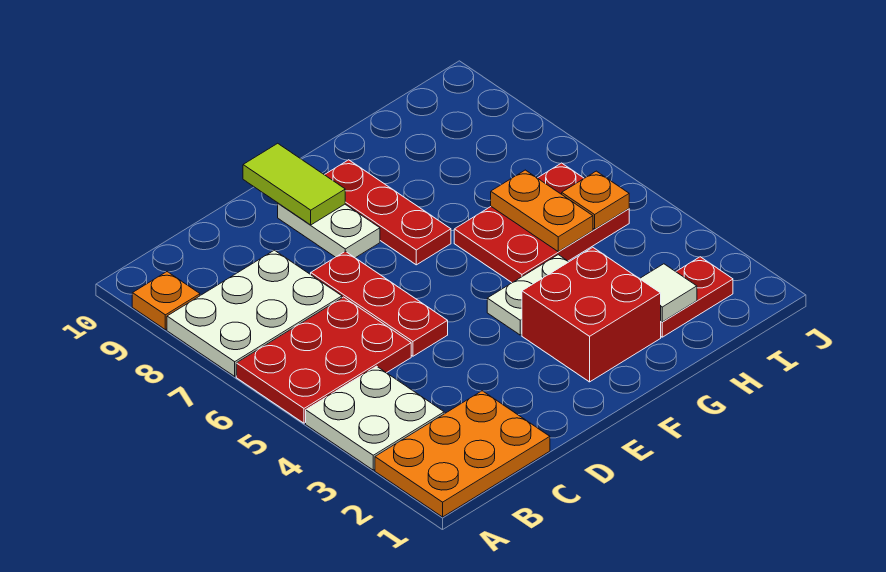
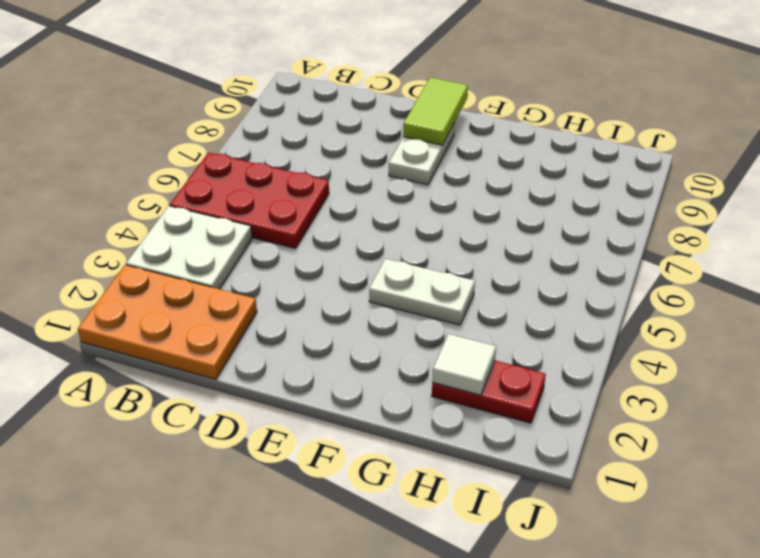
none -> white 2x3 plate [167,250,342,376]
none -> orange 1x1 plate [132,272,200,330]
none -> red 1x3 plate [311,251,448,356]

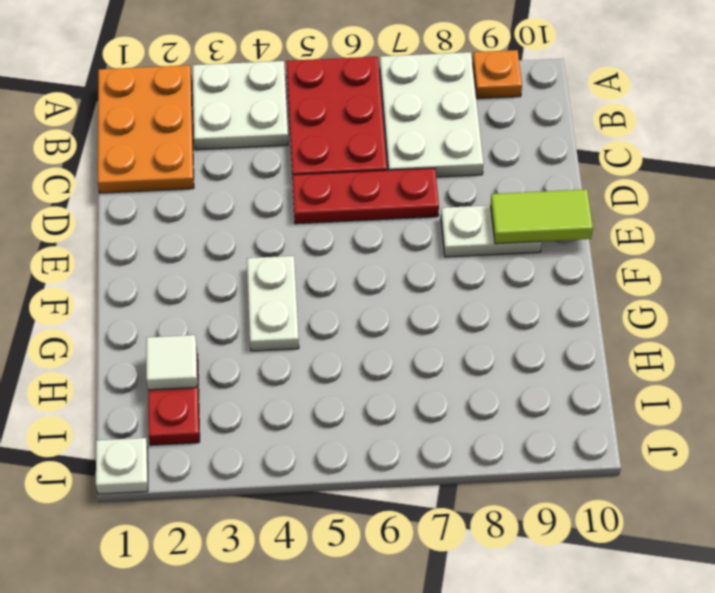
white 1x1 plate [96,438,148,494] -> none
none -> red 2x2 brick [522,247,661,382]
none -> red 1x3 plate [325,160,451,265]
none -> red 2x3 plate [454,163,629,283]

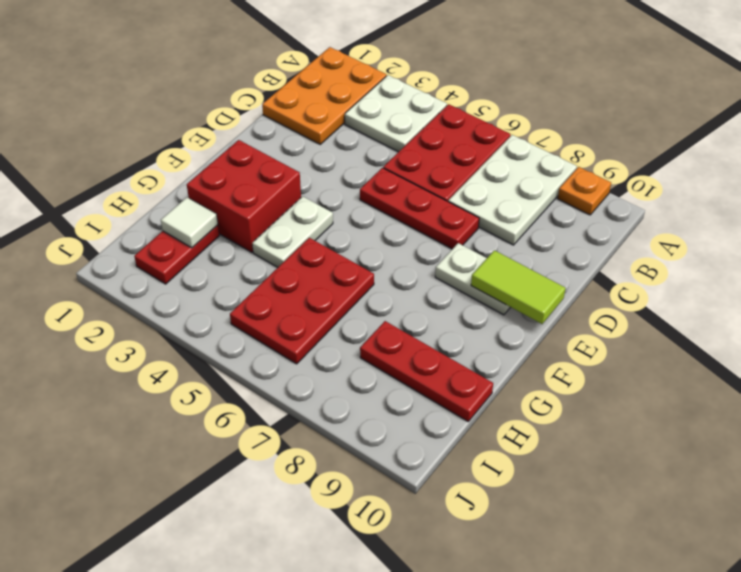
red 1x3 plate [360,321,493,421] -> red 1x3 plate moved to [325,160,451,265]
none -> orange 1x2 plate [491,170,593,252]
none -> orange 1x1 plate [562,171,629,229]

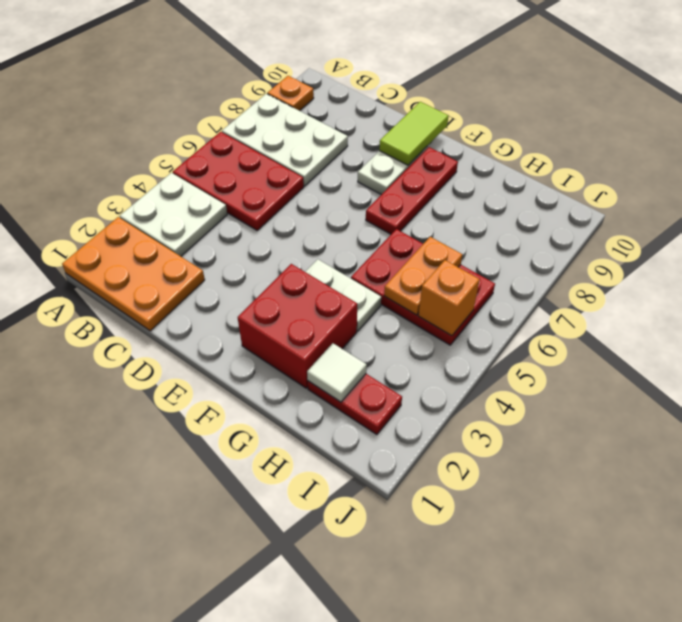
orange 1x1 brick [418,260,480,336] -> orange 1x1 plate [562,171,629,229]
none -> red 1x3 plate [311,251,448,356]

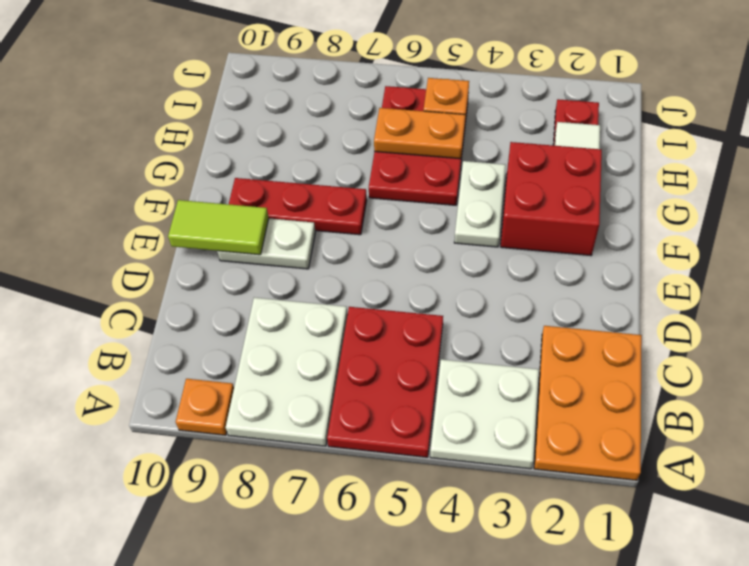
none -> red 1x3 plate [311,251,448,356]

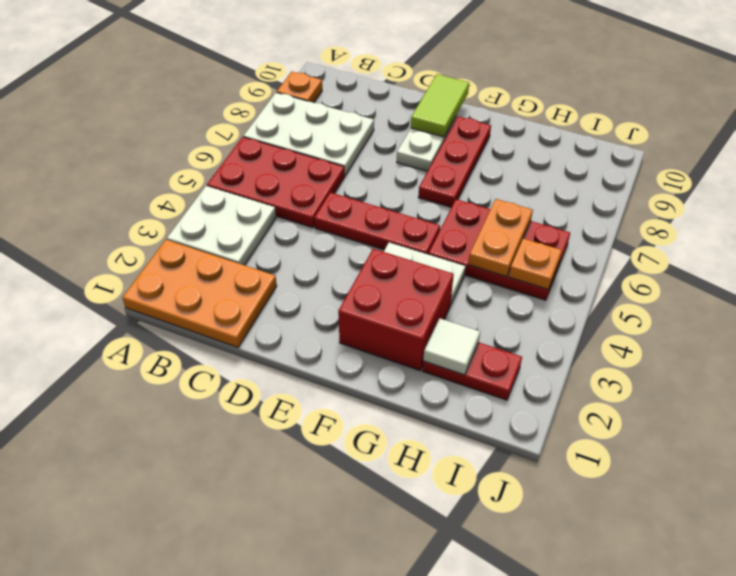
red 1x3 plate [314,192,440,254] -> red 1x3 plate turned to [311,251,448,356]

